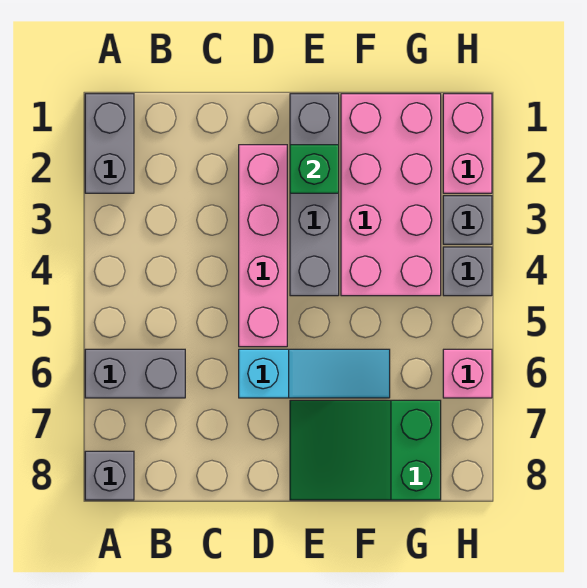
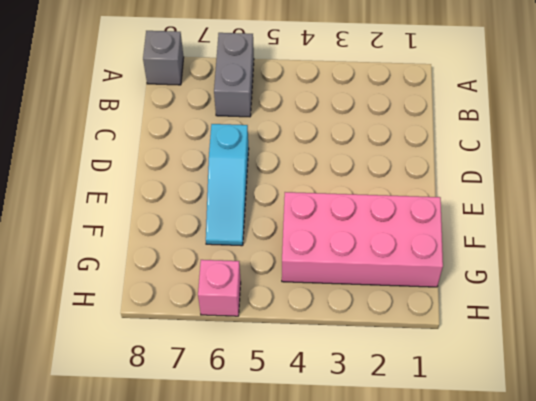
none -> grey 1x2 brick [85,94,134,193]
none -> pink 1x4 brick [239,145,287,347]
none -> grey 1x4 brick [290,94,339,296]

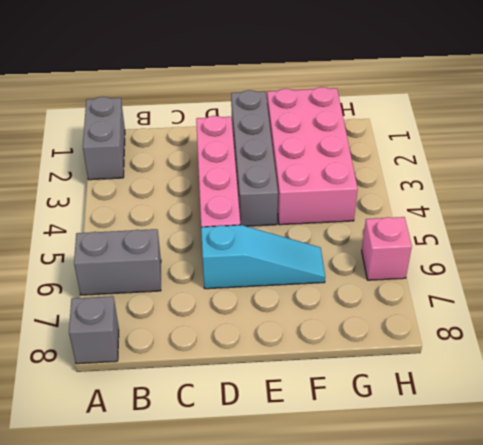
none -> green 2x3 slope [290,400,441,500]
none -> pink 1x2 brick [443,94,492,193]
none -> grey 1x1 brick [443,196,492,244]

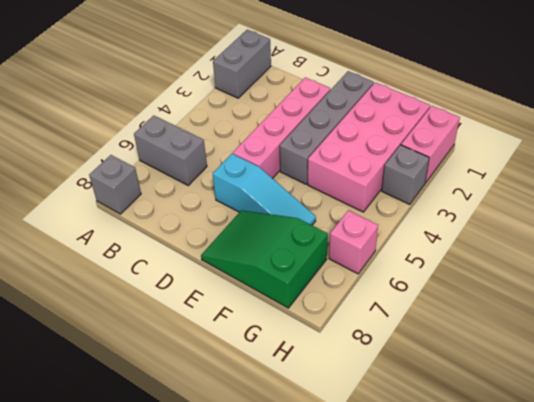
none -> grey 1x1 brick [443,247,492,296]
none -> green 1x1 brick [290,145,339,193]

